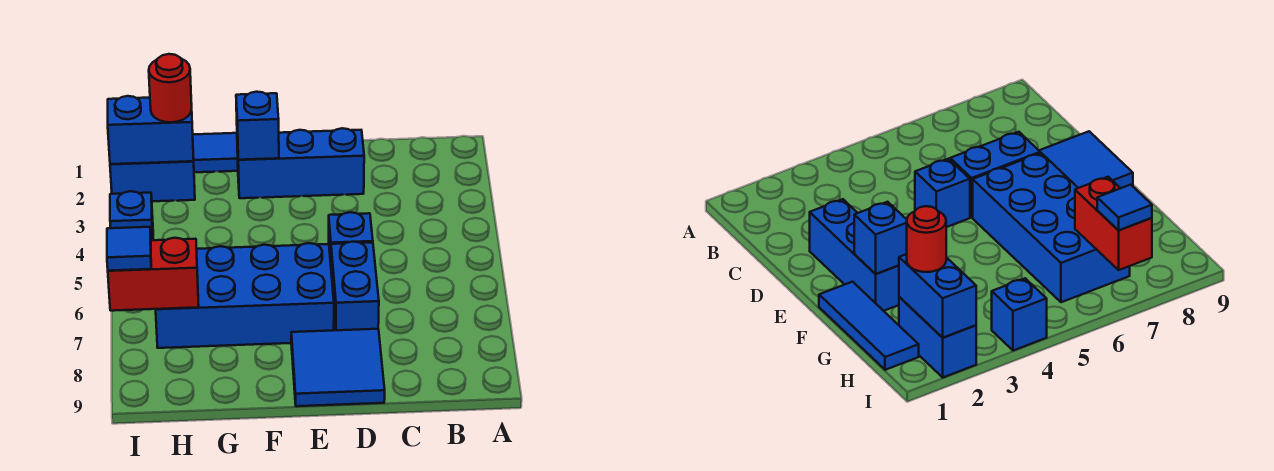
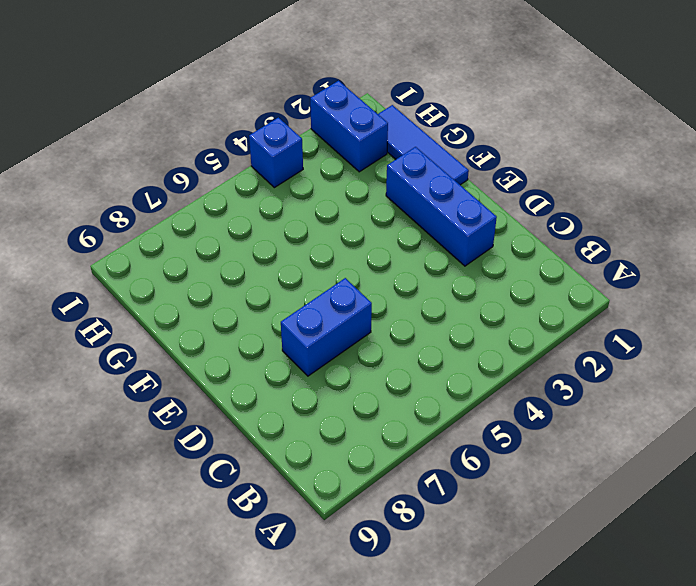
none -> blue 1x1 brick [329,212,373,262]
none -> blue 2x2 tile [291,329,385,406]
none -> blue 2x4 brick [156,243,334,348]

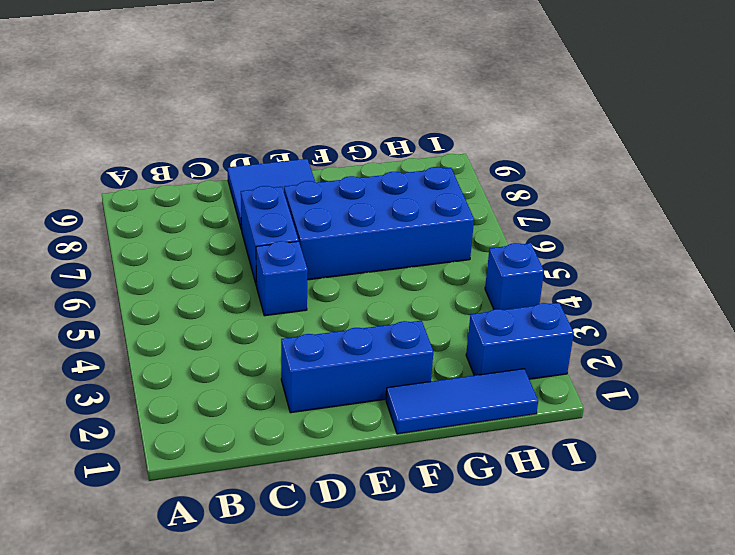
none -> blue 1x1 brick [236,92,279,160]
none -> blue 1x2 brick [108,96,194,164]
none -> red 1x2 brick [108,238,199,311]

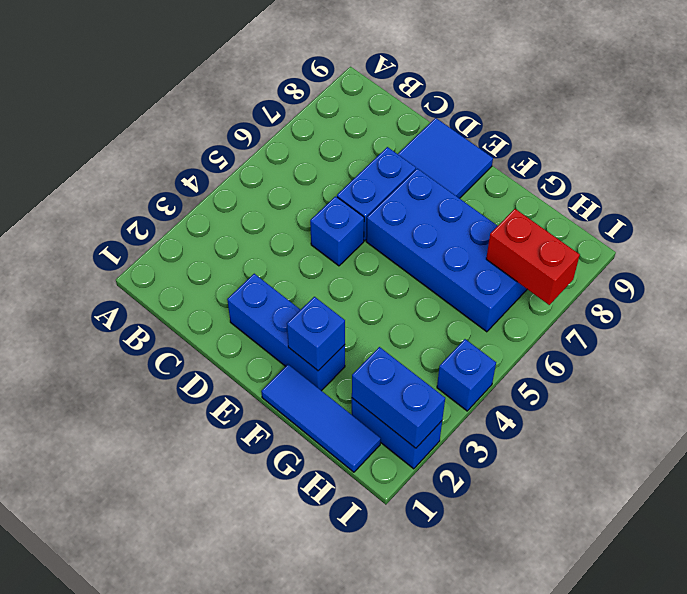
none -> red 1x1 round brick [149,54,192,122]
none -> blue 1x1 tile [107,227,151,271]

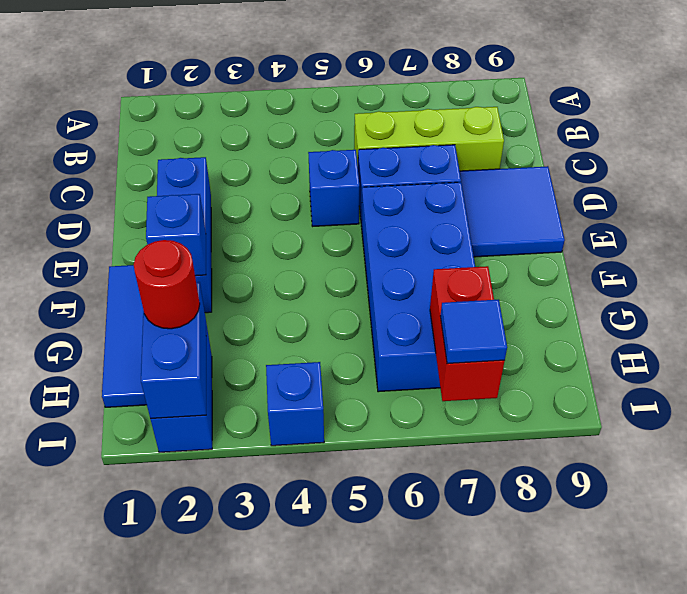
lime 1x3 brick [354,107,504,171] -> none

